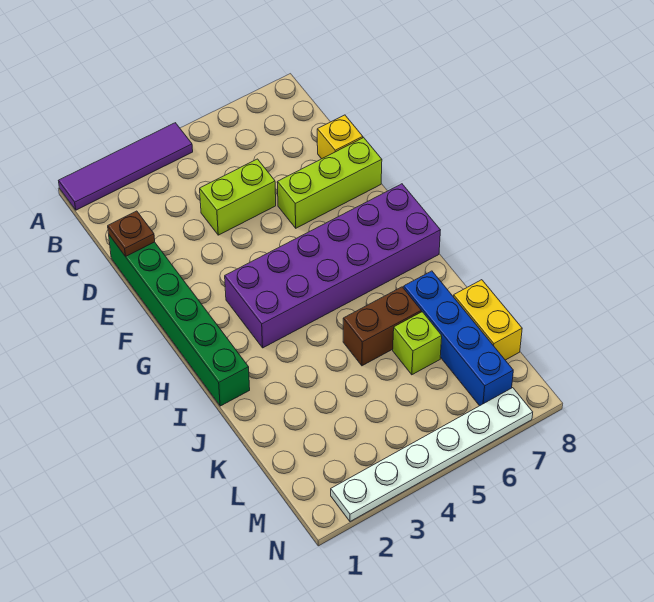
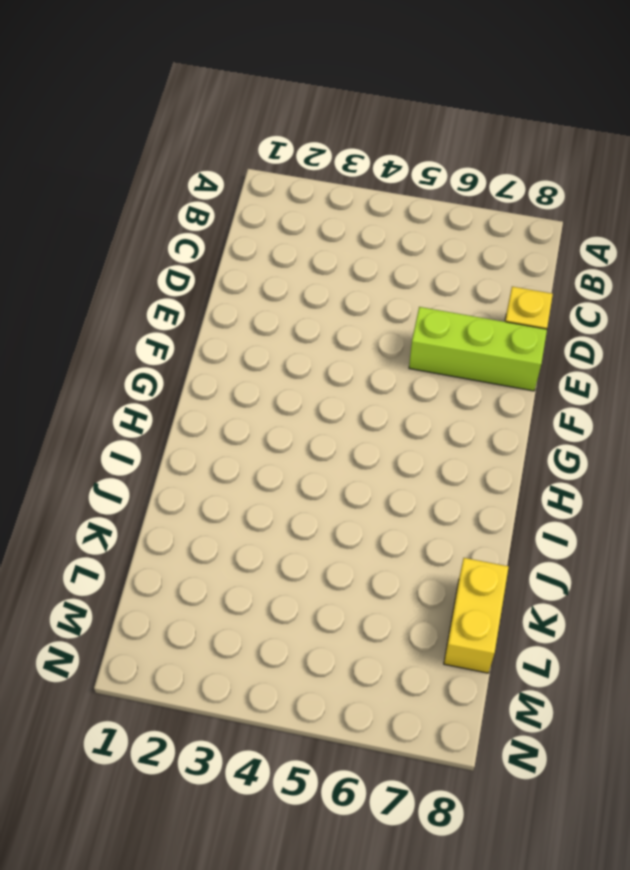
none -> purple 1x4 tile [59,123,193,210]
none -> green 1x6 brick [109,235,250,406]
none -> lime 1x2 brick [200,159,276,235]

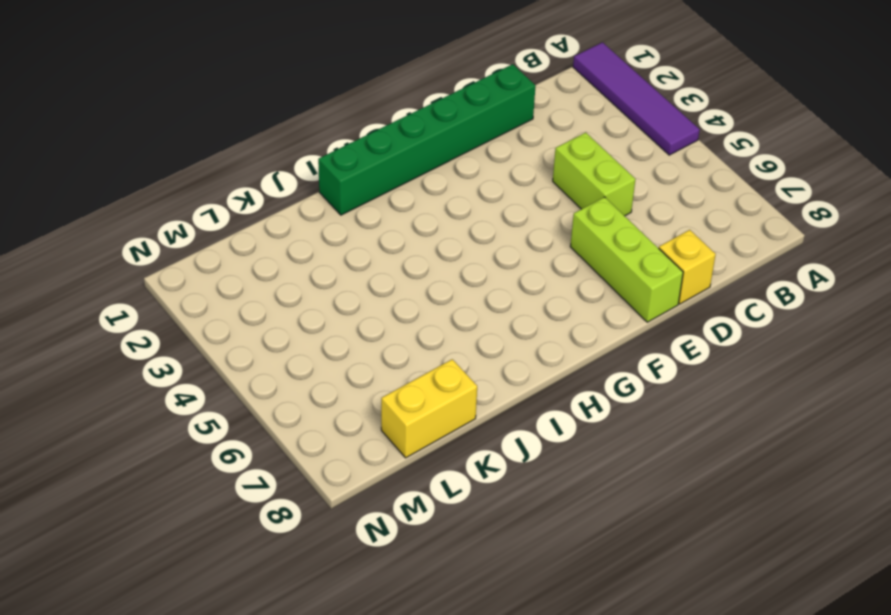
none -> purple 2x6 brick [225,184,440,348]
none -> brown 1x2 brick [343,287,421,366]
none -> blue 1x4 brick [404,271,513,406]

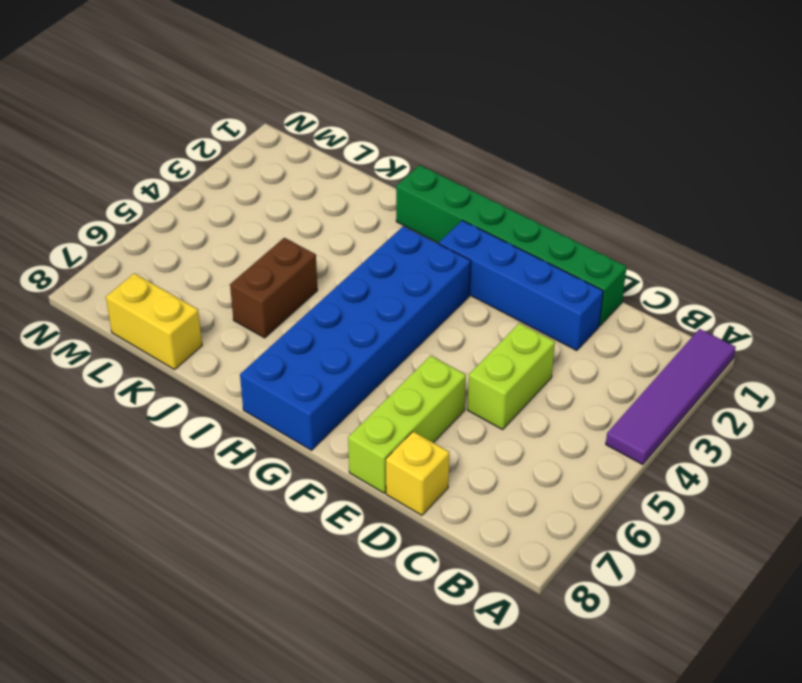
blue 1x4 brick [439,221,603,351] -> blue 1x4 brick moved to [404,271,513,406]
blue 2x6 brick [240,226,471,450] -> purple 2x6 brick [225,184,440,348]
none -> lime 1x1 brick [393,312,442,375]
none -> white 1x6 plate [331,388,533,522]
none -> brown 1x1 plate [108,211,155,257]

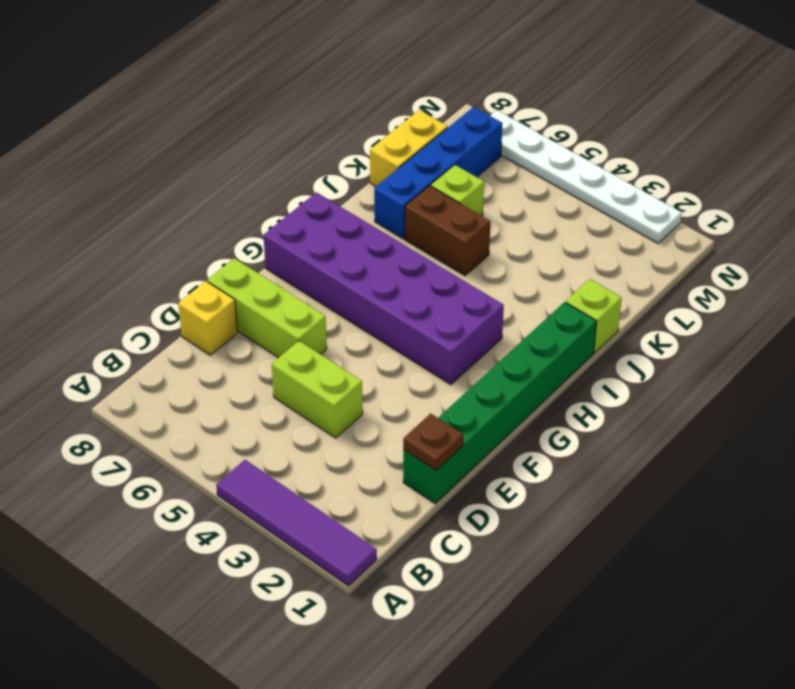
lime 1x1 brick [566,279,622,353] -> none

